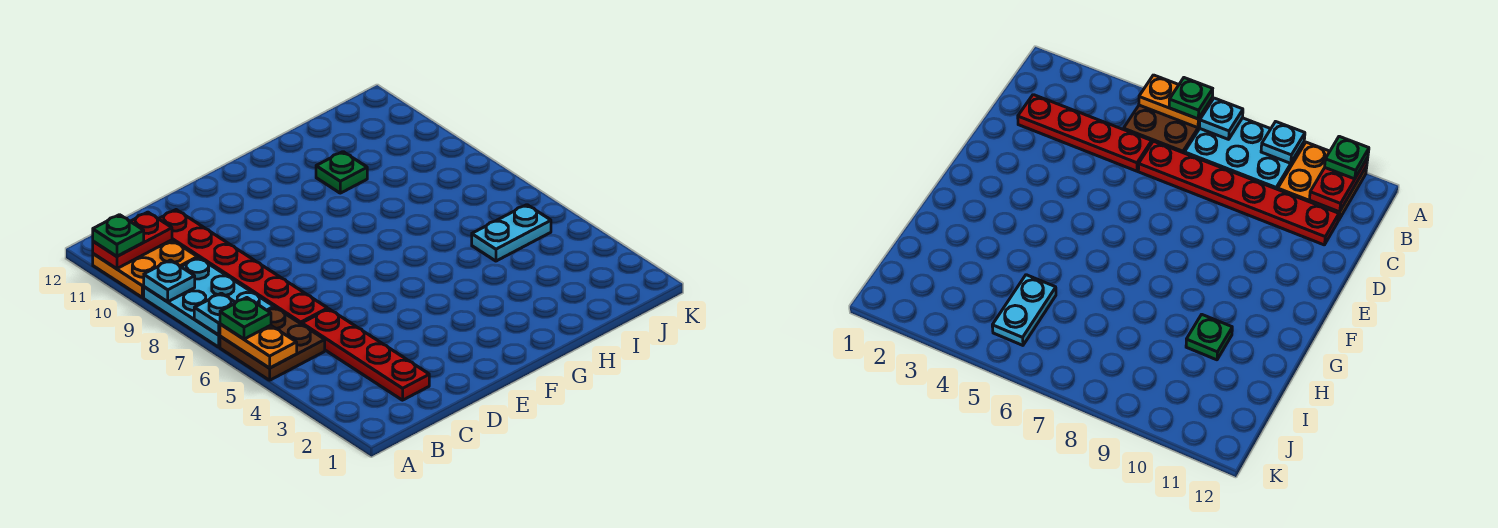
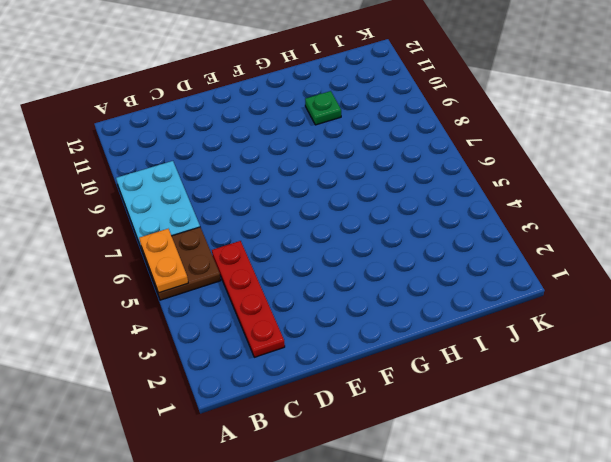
none -> orange 2x2 plate [93,240,198,297]
none -> red 1x6 plate [159,210,328,324]
none -> cyan 1x2 plate [472,205,551,261]

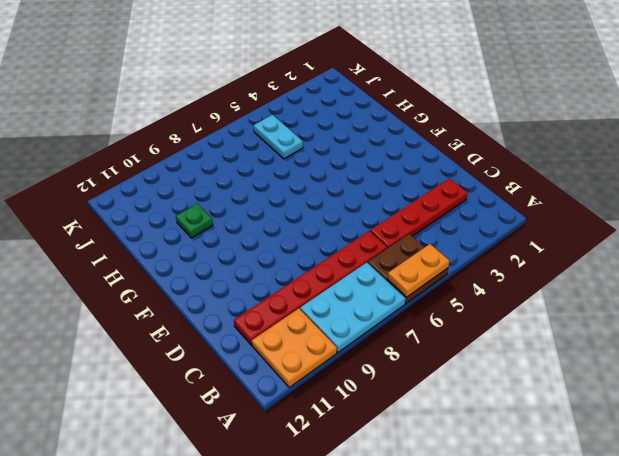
none -> cyan 1x1 plate [194,293,236,335]
none -> cyan 1x1 plate [144,260,195,302]
none -> red 1x2 plate [93,212,172,269]

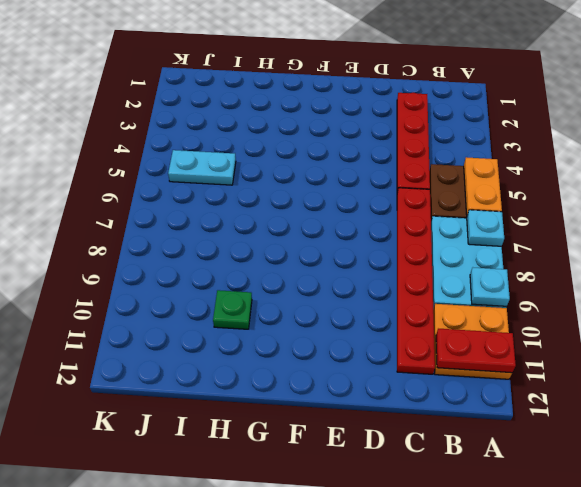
none -> green 1x1 plate [220,298,271,339]
none -> green 1x1 plate [93,215,144,256]

